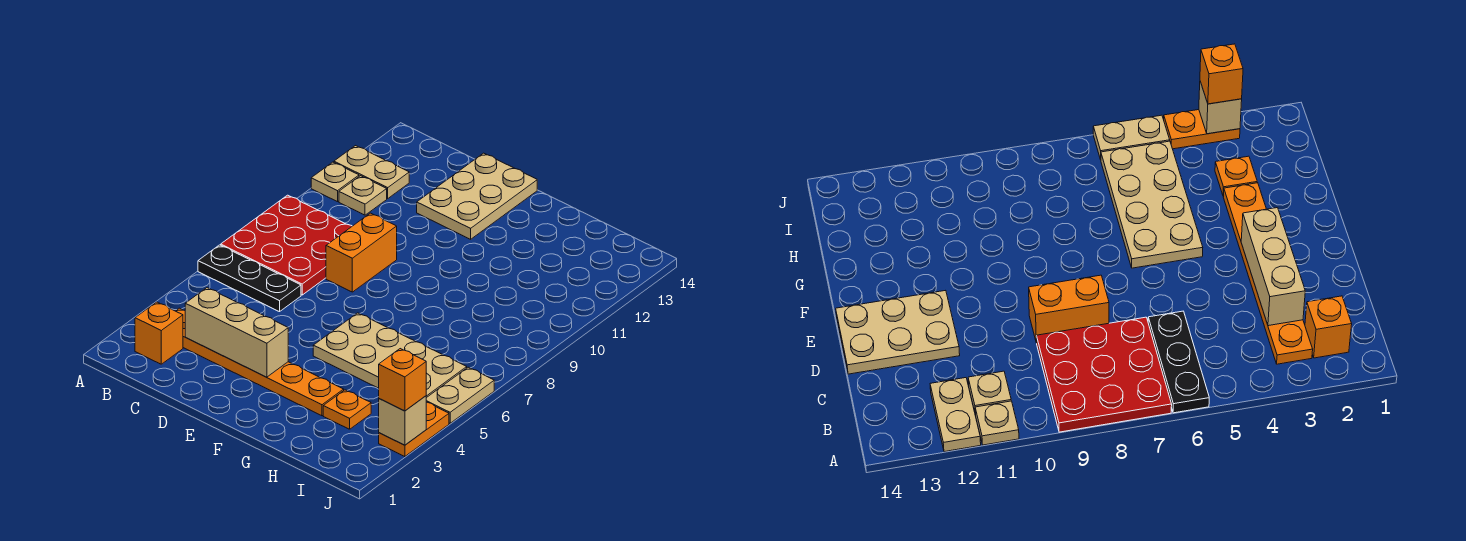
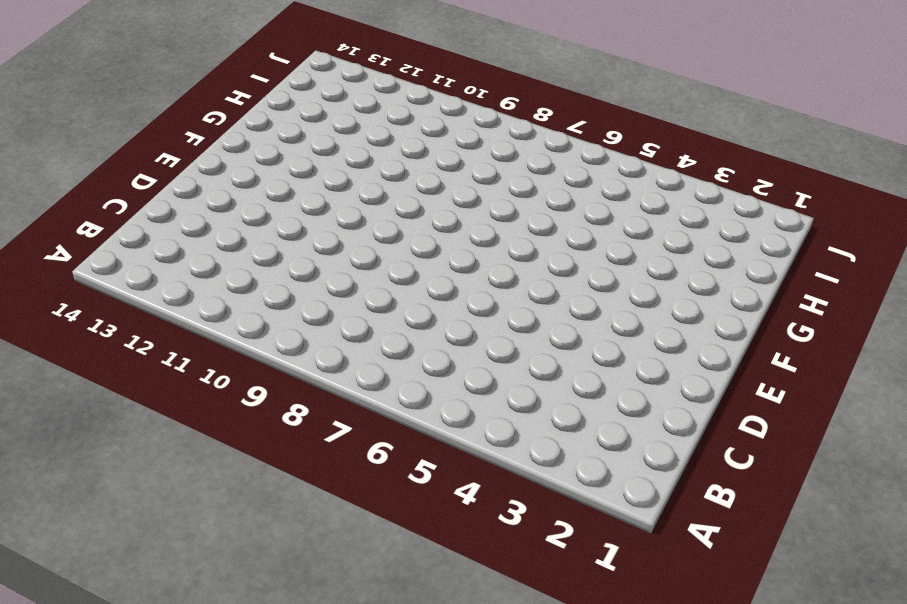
none -> black 1x3 plate [198,245,301,312]
none -> red 3x3 plate [221,195,352,295]
none -> tan 1x1 plate [311,162,359,202]

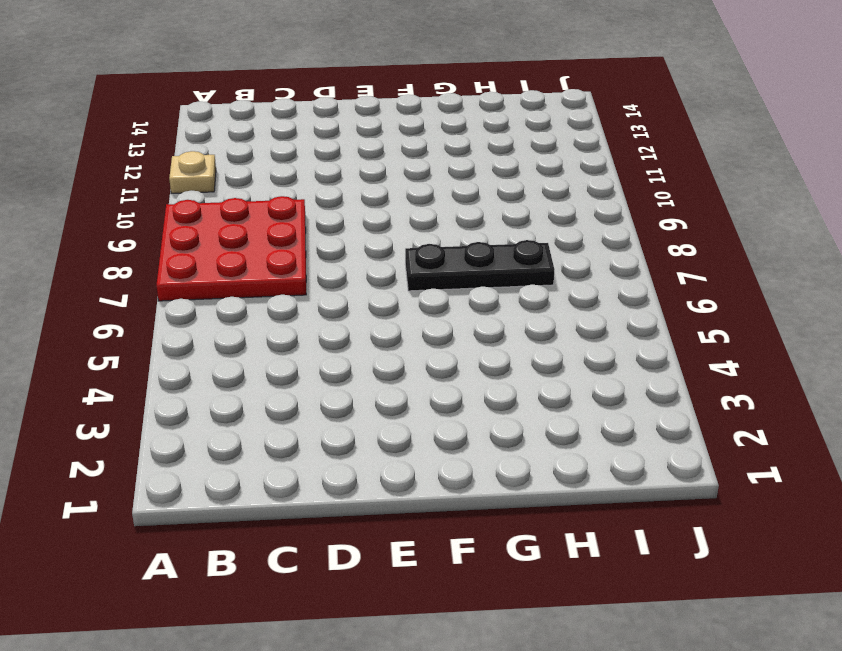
black 1x3 plate [405,240,555,291] -> black 1x3 plate moved to [198,245,301,312]
none -> tan 1x2 plate [334,146,409,199]
none -> orange 1x1 brick [135,302,183,364]
none -> orange 1x6 plate [176,308,344,416]

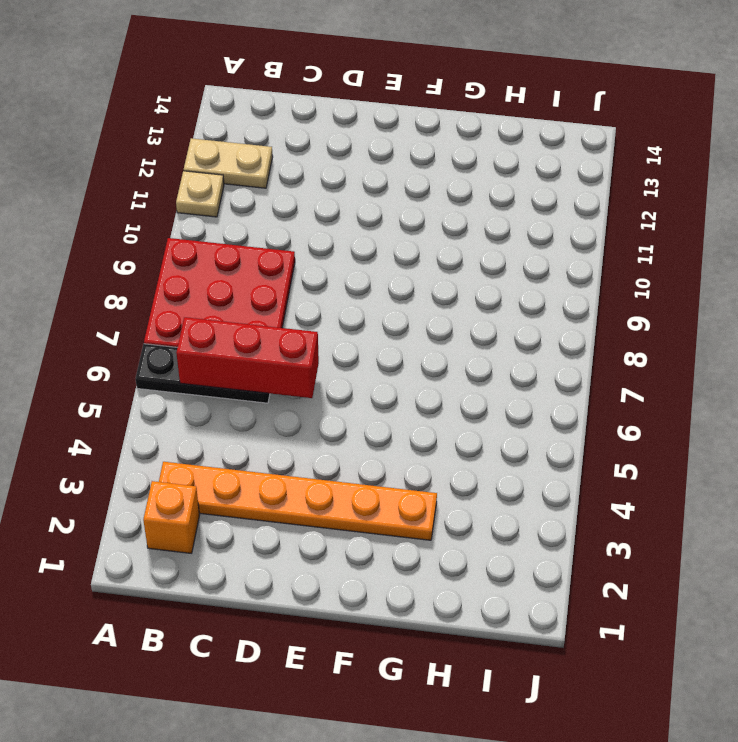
red 1x3 brick [176,317,319,398] -> none
none -> tan 1x1 plate [339,176,387,215]
none -> orange 1x2 brick [326,213,397,292]
none -> tan 2x3 plate [417,153,537,239]

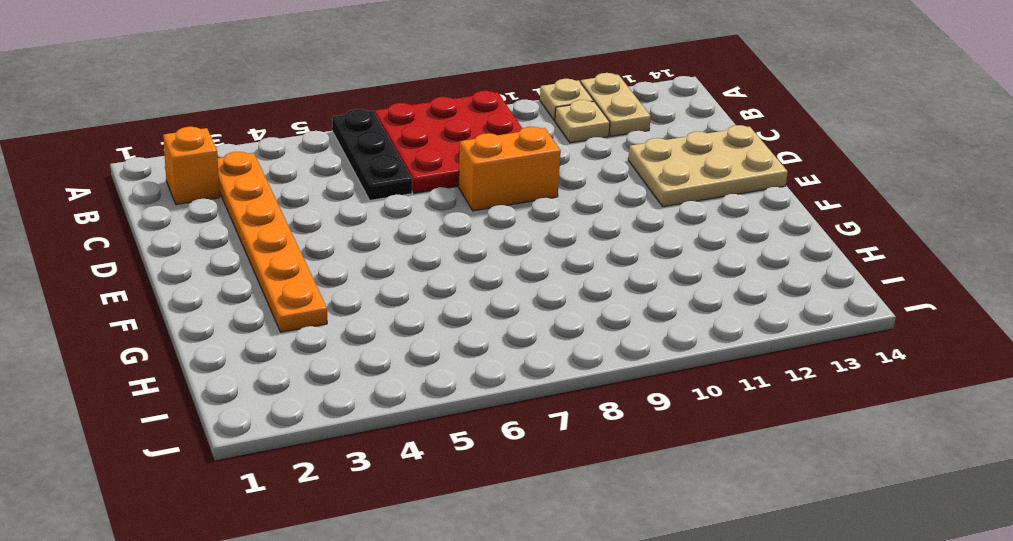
none -> tan 2x4 plate [313,313,467,398]
none -> orange 1x1 plate [323,390,371,429]
none -> orange 1x2 plate [379,402,449,457]

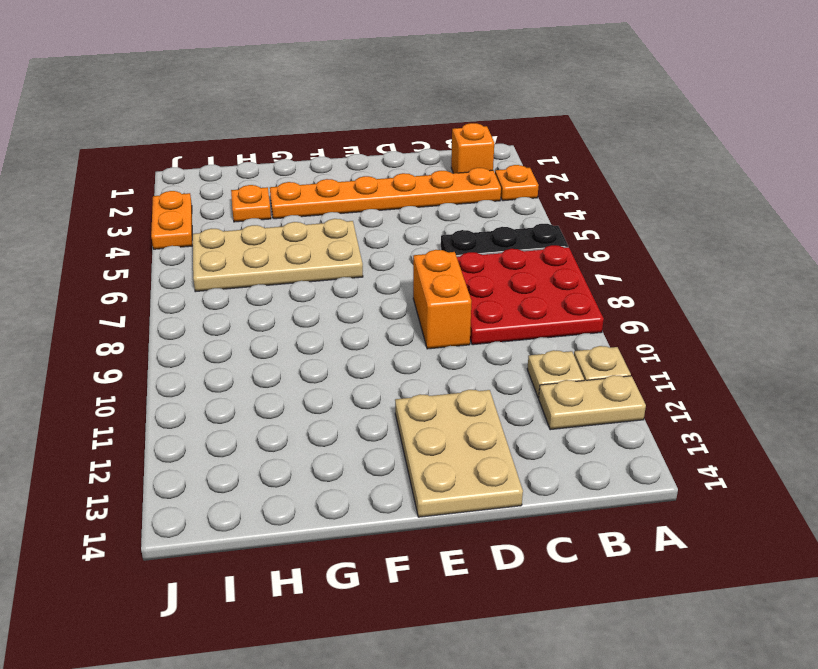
orange 1x1 plate [495,165,539,201] -> none
none -> tan 1x2 plate [426,367,494,423]
none -> tan 1x3 brick [185,288,288,377]
none -> tan 1x1 brick [379,396,426,445]

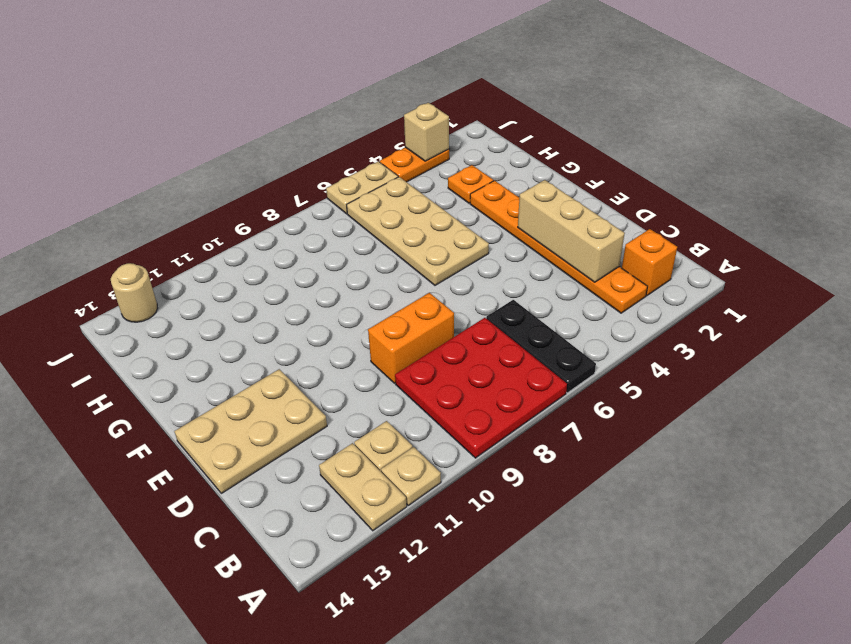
tan 1x1 round brick [111,263,158,322] -> none
none -> orange 1x1 brick [379,349,426,411]

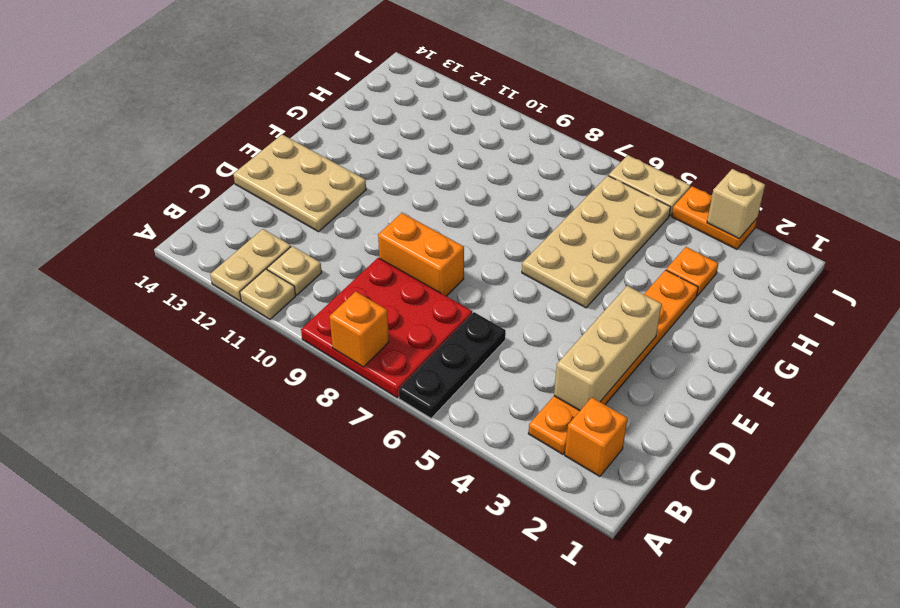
orange 1x1 brick [330,292,389,367] -> orange 1x1 brick moved to [379,349,426,411]

